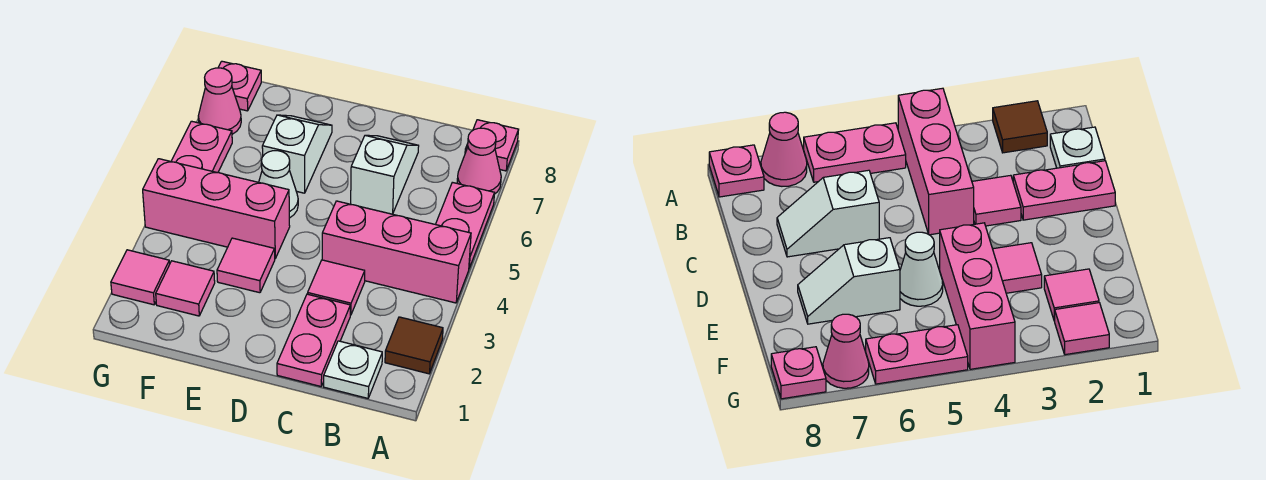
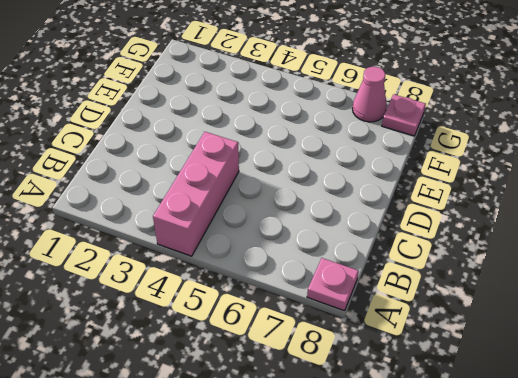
none -> brown 1x1 tile [385,317,443,374]
none -> pink 1x2 plate [436,182,495,268]
none -> pink 1x1 cone [457,128,501,193]

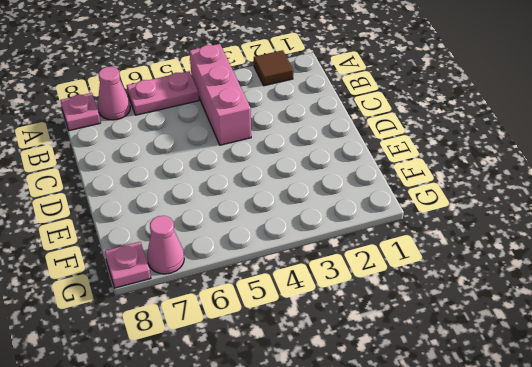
none -> white 1x1 plate [324,341,382,398]
none -> pink 1x2 plate [277,294,350,386]
none -> pink 1x1 tile [308,260,365,315]

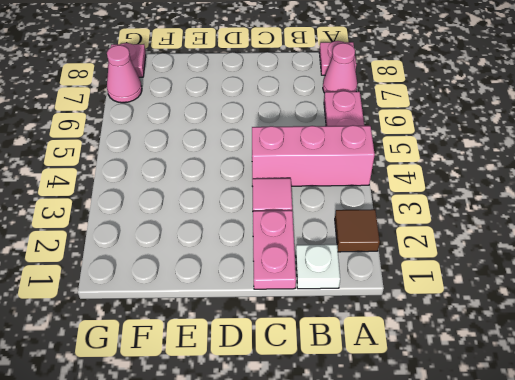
none -> white 1x2 slope [351,135,419,214]
none -> pink 1x1 tile [217,238,275,293]
none -> pink 1x3 brick [143,159,290,258]

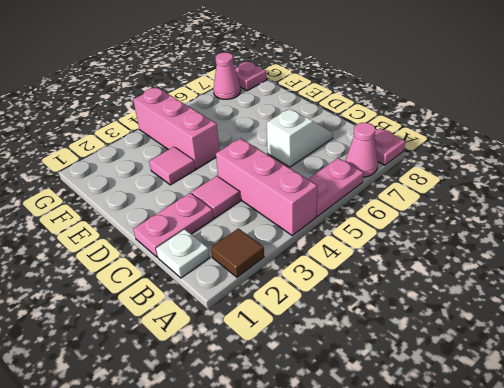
none -> white 1x1 cone [259,151,298,218]
none -> white 1x2 slope [262,115,332,193]
none -> pink 1x1 tile [156,261,215,316]

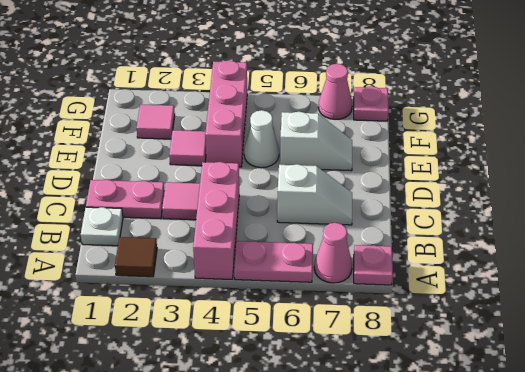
none -> pink 1x1 tile [111,250,170,305]
none -> pink 1x2 plate [171,121,232,173]

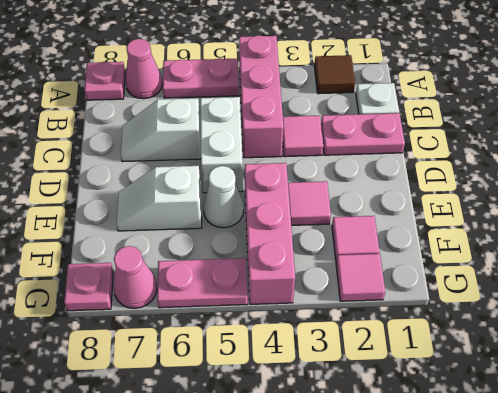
white 1x2 brick [200,97,243,193] -> none

